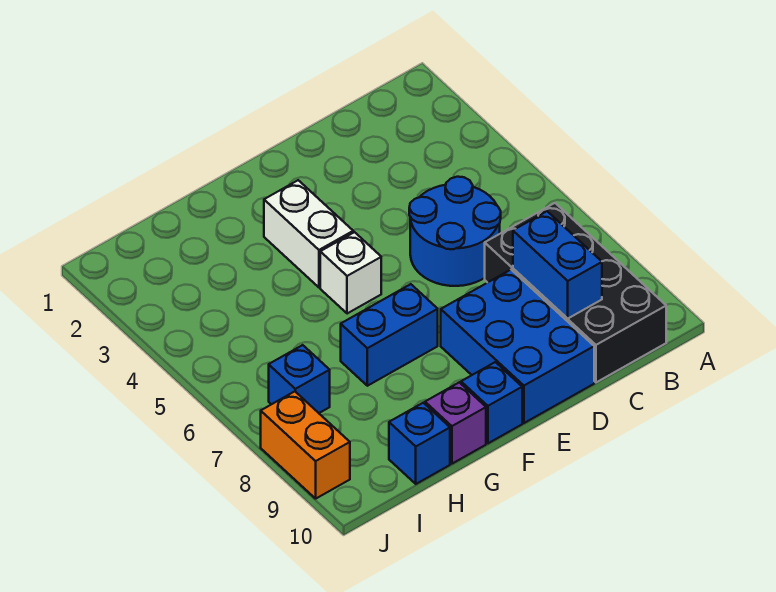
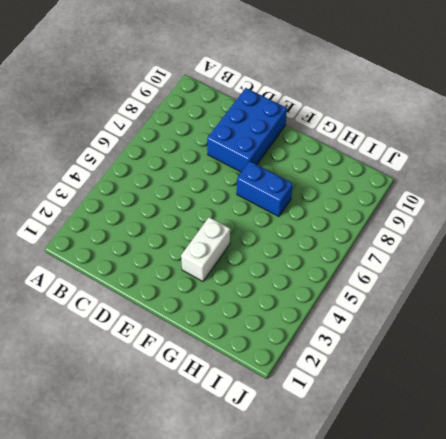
none -> black 2x4 brick [485,203,666,382]
none -> blue 2x2 round brick [409,177,501,286]
none -> white 1x1 brick [320,232,381,314]

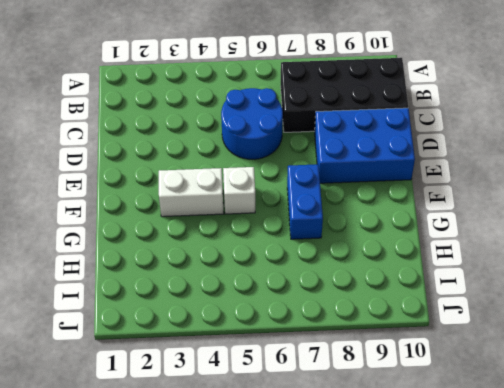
none -> blue 1x1 brick [461,362,522,443]
none -> purple 1x1 brick [425,382,486,464]
none -> blue 1x1 brick [389,403,450,484]

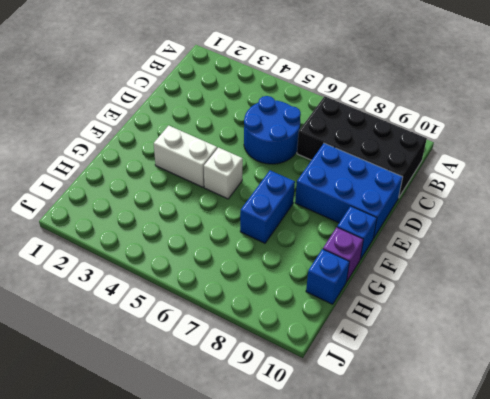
none -> blue 1x1 brick [269,345,330,413]
none -> orange 1x2 brick [261,391,350,499]
none -> blue 1x2 brick [513,211,602,318]

